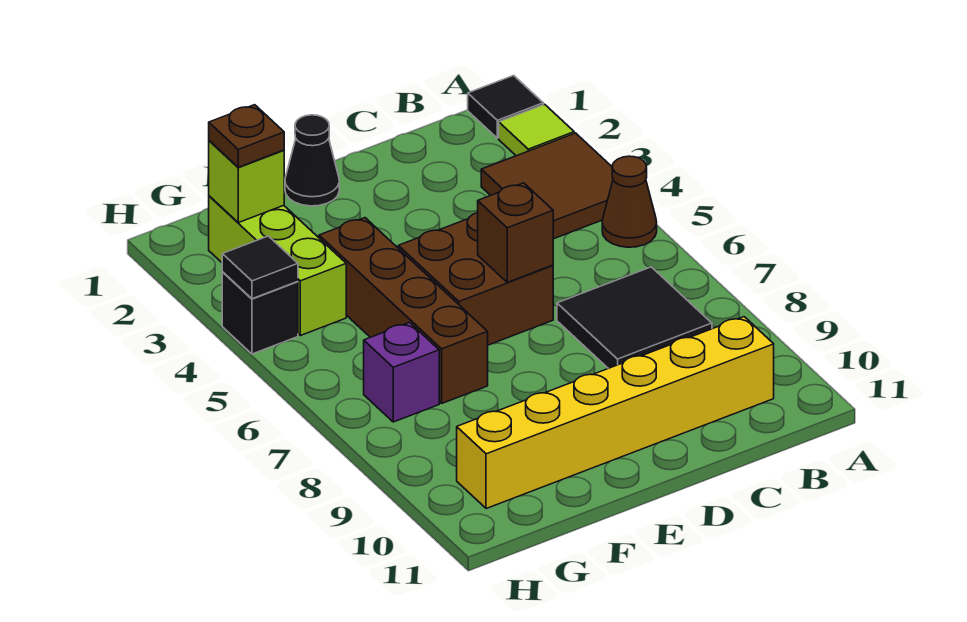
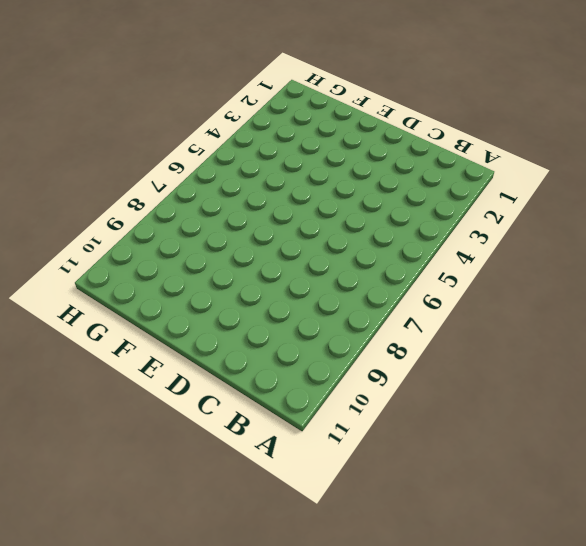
none -> black 1x1 tile [468,76,543,138]
none -> lime 1x1 tile [499,104,574,156]
none -> brown 2x2 tile [481,133,613,239]

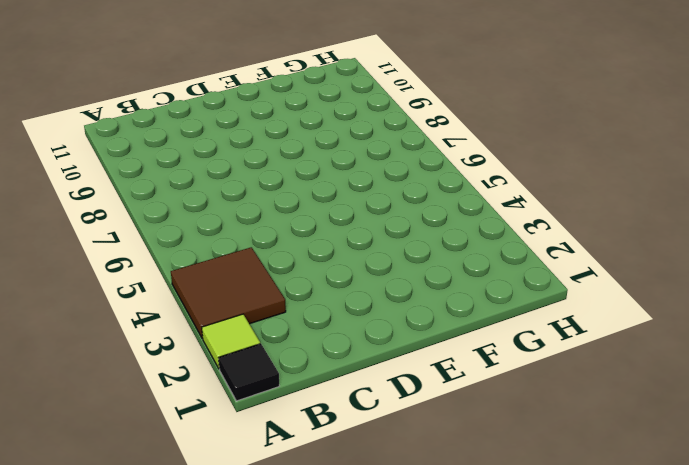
none -> brown 1x1 cone [602,156,657,247]
none -> black 2x2 tile [557,267,712,368]
none -> yellow 1x6 brick [457,317,774,509]

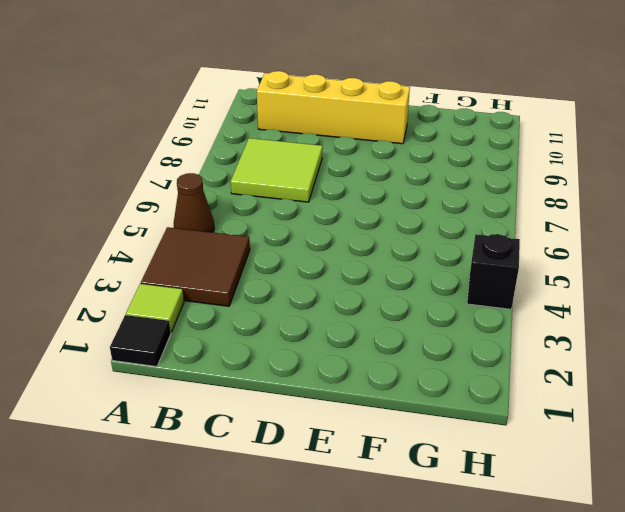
lime 2x2 tile [231,138,323,202] -> black 2x2 tile [557,267,712,368]
yellow 1x4 brick [257,71,410,144] -> yellow 1x6 brick [457,317,774,509]
none -> brown 2x2 brick [398,213,553,345]
none -> black 1x1 cone [285,115,339,206]
none -> brown 1x4 brick [319,218,488,403]

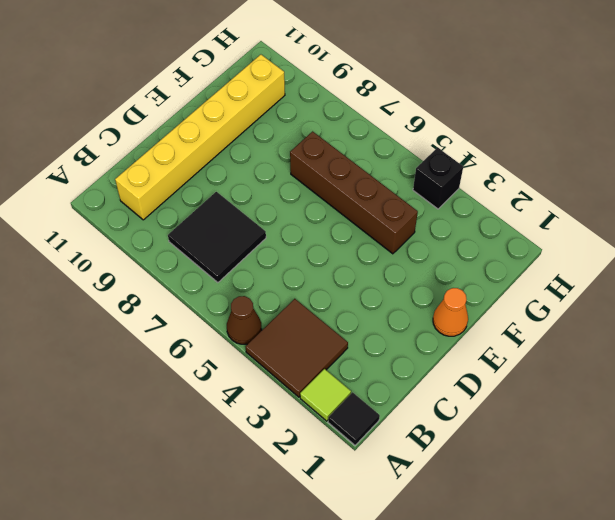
orange 1x1 cone [433,288,468,336] -> black 1x1 cone [285,115,339,206]
none -> brown 2x2 brick [398,213,553,345]
none -> lime 1x3 brick [209,196,346,335]
none -> purple 1x1 brick [364,323,439,422]

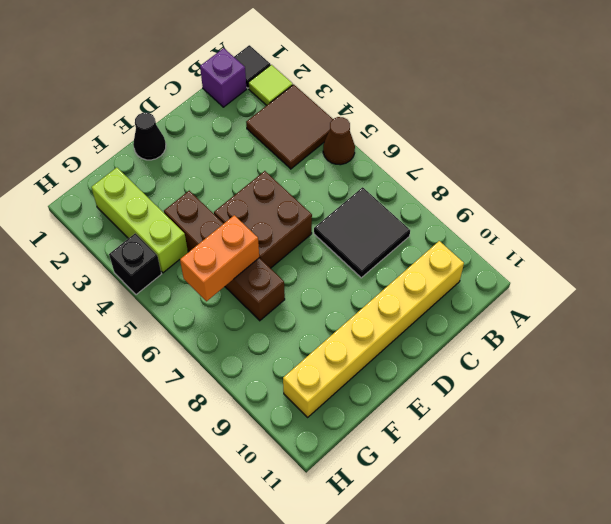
purple 1x1 brick [200,48,247,107] -> purple 1x1 brick moved to [364,323,439,422]
orange 1x2 brick [180,215,259,301] -> none
none -> brown 1x1 brick [478,183,553,282]
none -> lime 1x1 brick [209,141,284,223]
none -> black 1x1 tile [222,236,298,299]

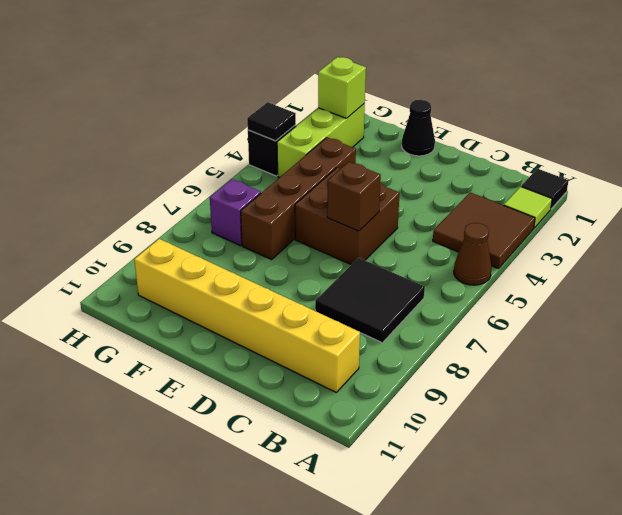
none -> brown 1x1 plate [209,105,284,167]

